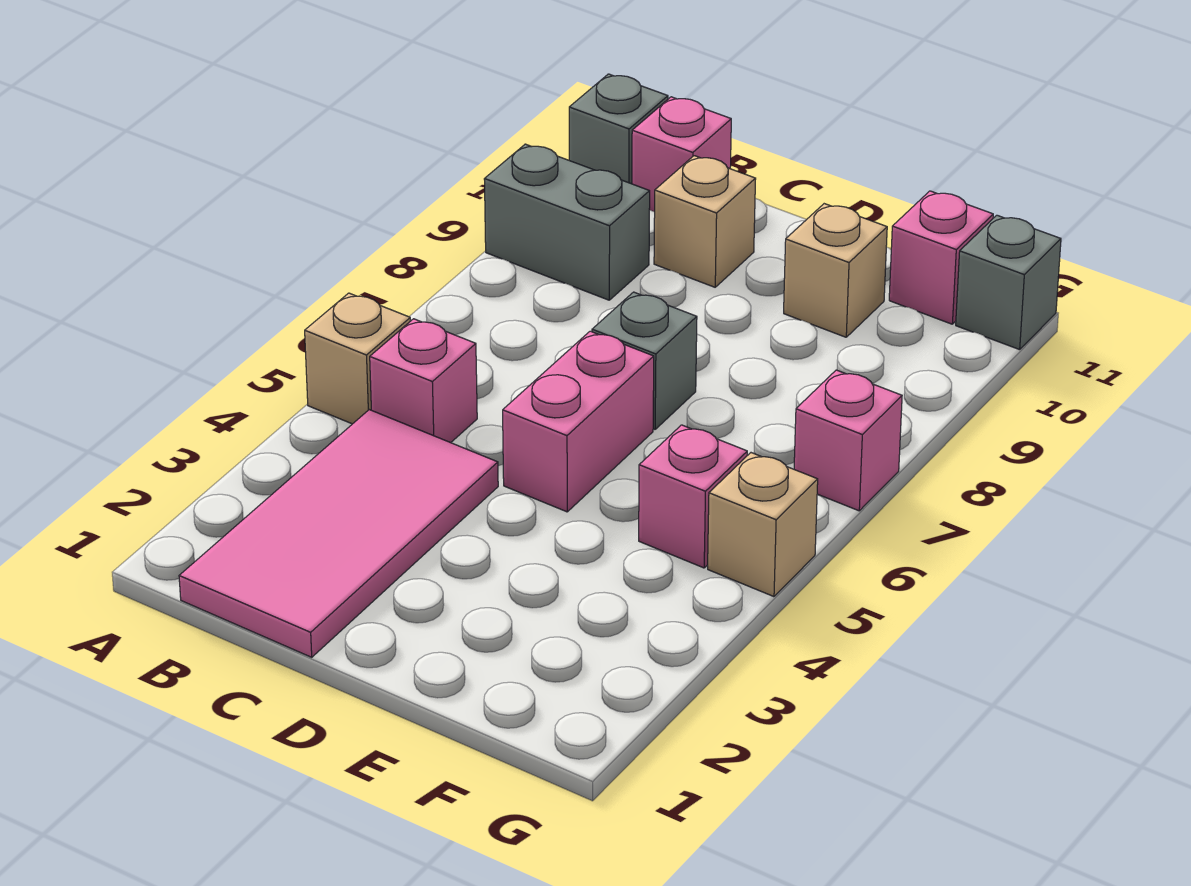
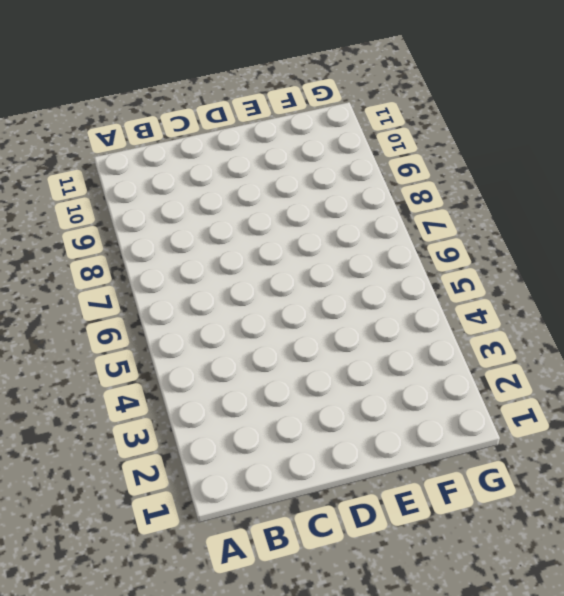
none -> tan 1x1 brick [305,293,410,424]
none -> grey 1x2 brick [484,144,650,300]
none -> grey 1x1 brick [569,74,668,184]

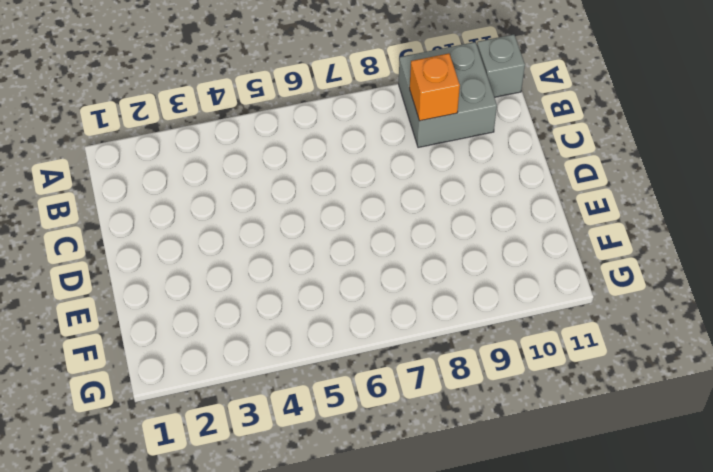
grey 2x2 brick [399,42,497,148] -> grey 1x2 brick [484,144,650,300]
orange 1x1 brick [410,53,460,121] -> none
none -> tan 1x1 brick [305,293,410,424]
none -> pink 2x4 tile [179,410,498,657]
none -> pink 1x1 brick [370,319,477,443]

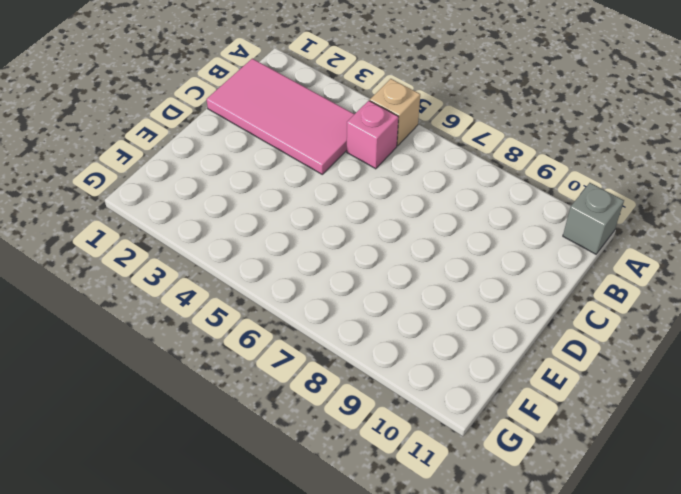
none -> grey 1x2 brick [484,144,650,300]
none -> pink 1x1 brick [632,97,731,212]
none -> tan 1x1 brick [654,156,756,287]

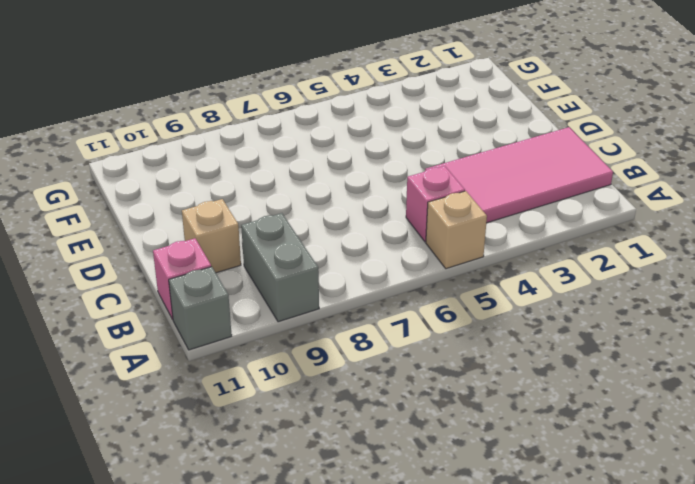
none -> pink 1x2 brick [503,331,654,512]
none -> grey 1x1 brick [592,292,697,429]
none -> tan 1x1 brick [784,204,887,337]

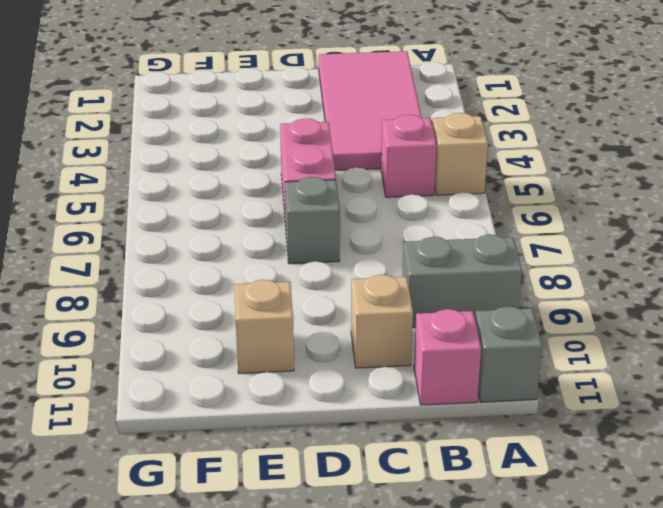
none -> pink 1x1 brick [639,425,747,568]
none -> pink 1x1 brick [889,191,993,324]
none -> tan 1x1 brick [708,453,818,597]

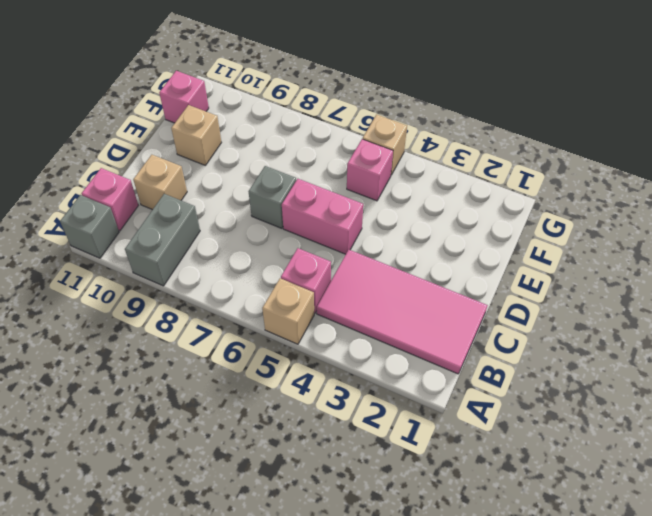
none -> pink 1x1 brick [794,370,902,511]
none -> grey 1x1 brick [956,215,1061,350]

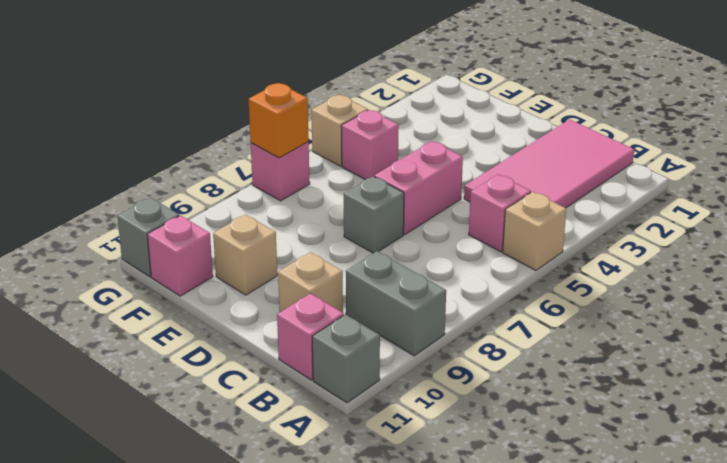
orange 1x1 brick [249,83,309,158] -> none

